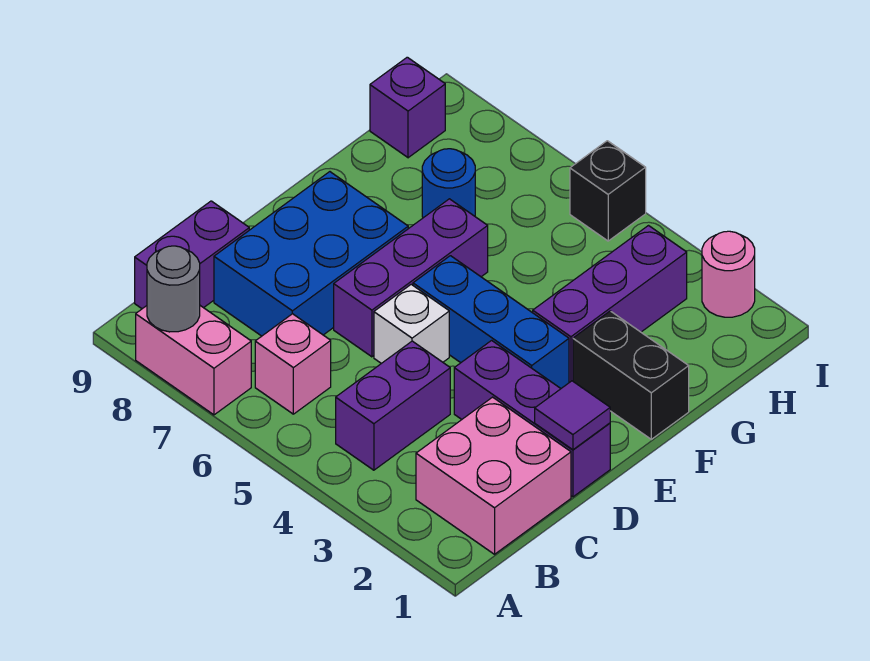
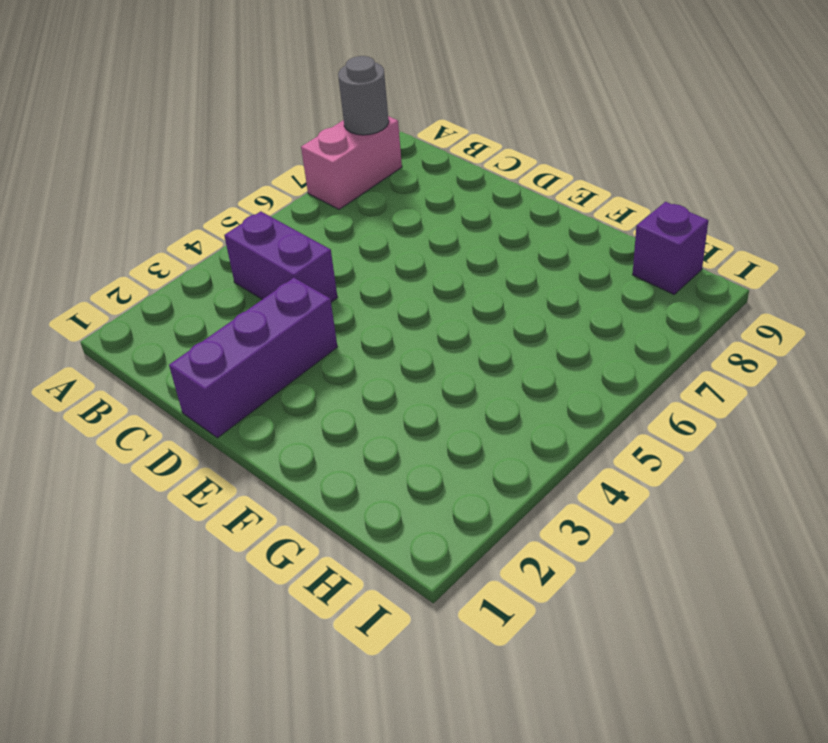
none -> pink 2x2 brick [416,397,571,554]
none -> pink 1x1 brick [255,314,331,414]
none -> purple 1x2 brick [135,201,249,309]

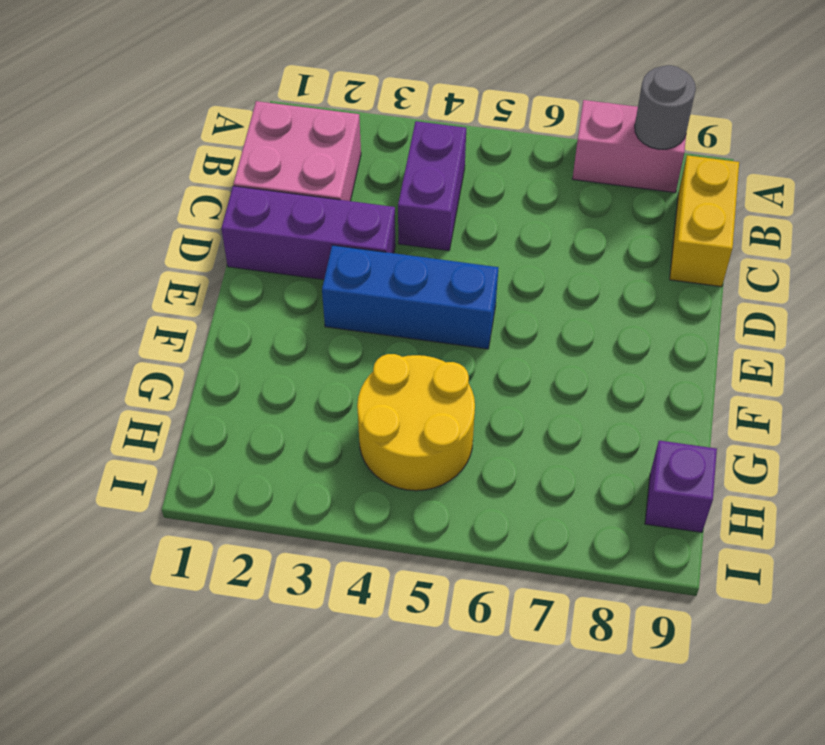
yellow 1x2 brick [670,155,739,287] -> purple 1x2 brick [135,201,249,309]
yellow 2x2 round brick [357,354,475,491] -> none
none -> pink 1x1 brick [255,314,331,414]
none -> blue 2x3 brick [214,172,408,336]
none -> white 1x1 brick [374,284,449,363]

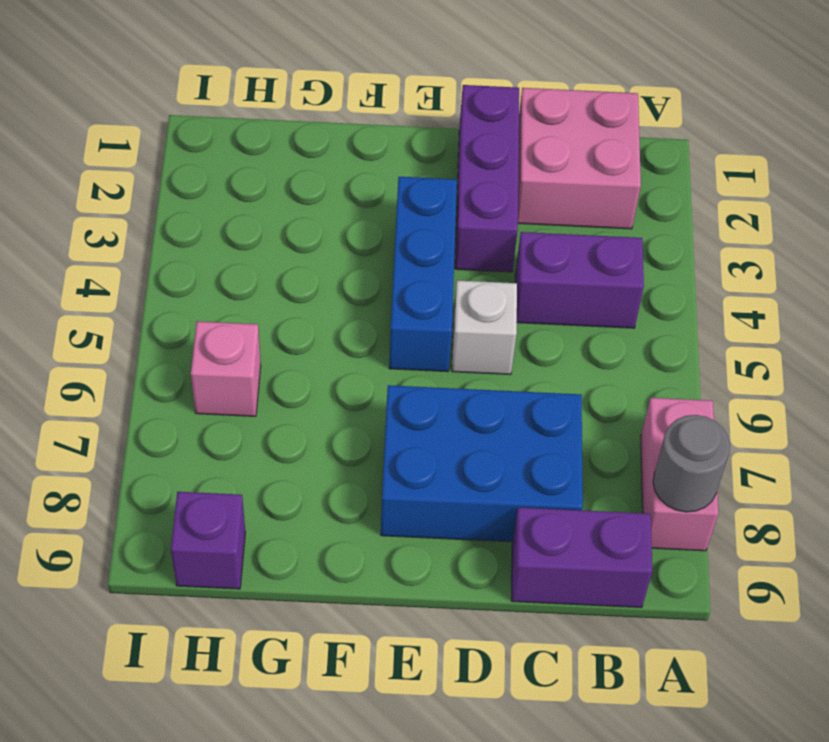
pink 1x1 brick [191,321,261,416] -> pink 1x1 brick moved to [255,314,331,414]
none -> purple 1x3 brick [334,199,488,357]
none -> black 1x2 brick [573,311,689,439]
none -> purple 1x3 brick [533,226,687,383]

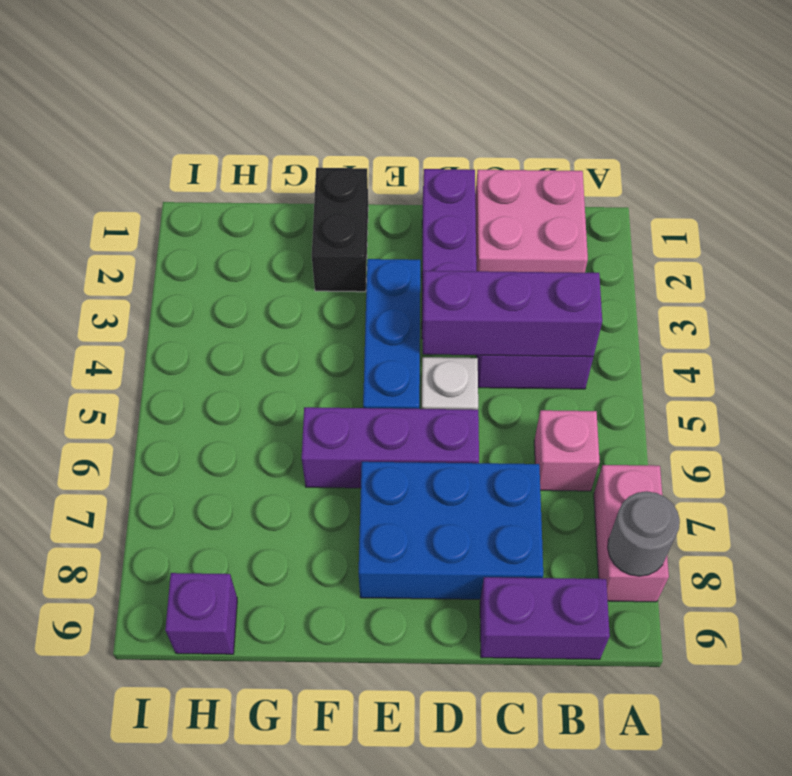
purple 1x3 brick [423,271,602,357] -> purple 1x3 brick moved to [533,226,687,383]
none -> blue 1x1 round brick [422,149,475,218]
none -> pink 1x1 round brick [702,231,755,317]
none -> black 1x1 brick [570,141,646,241]

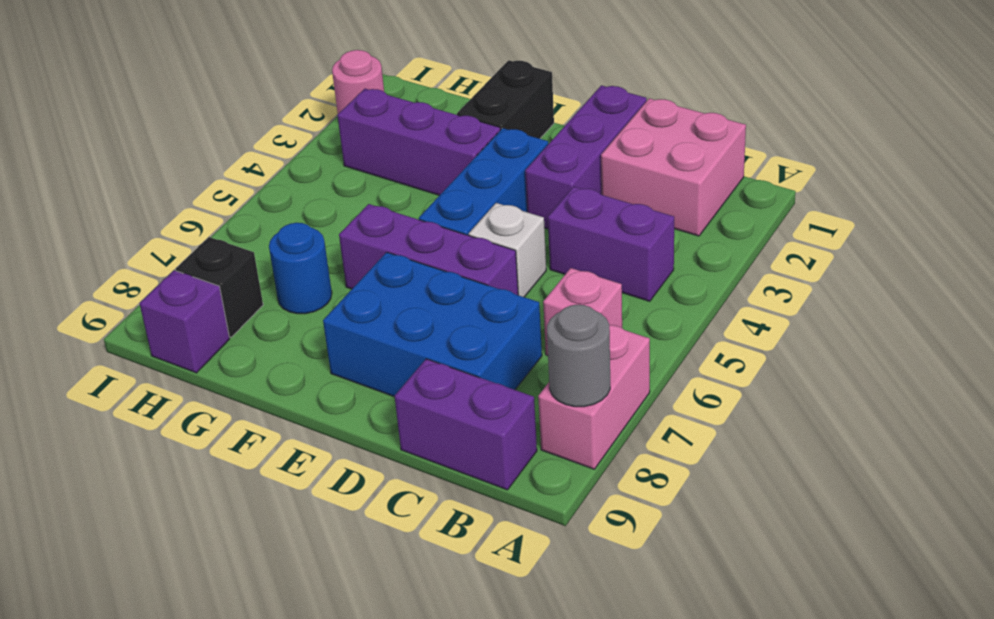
black 1x1 brick [176,237,263,337] -> black 1x1 brick moved to [570,141,646,241]
none -> purple 1x1 tile [535,381,610,450]

